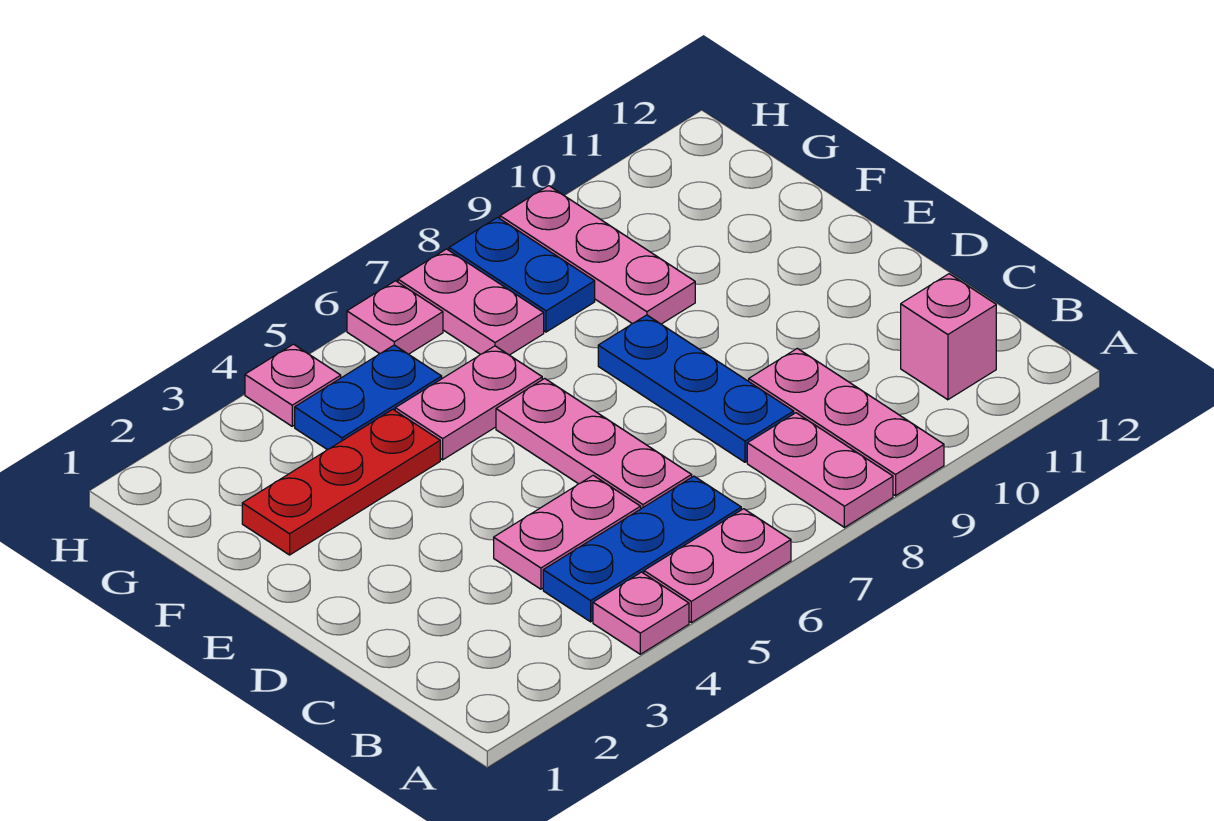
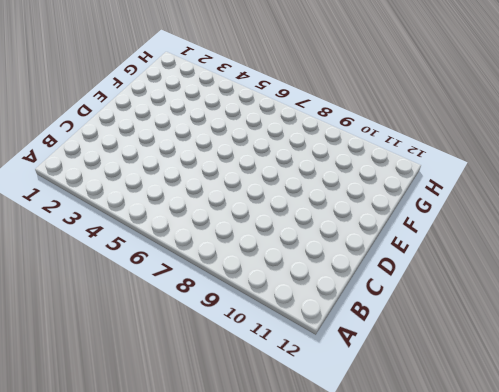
none -> pink 1x1 plate [593,572,689,654]
none -> pink 1x2 plate [644,509,791,623]
none -> pink 1x2 plate [747,413,893,527]

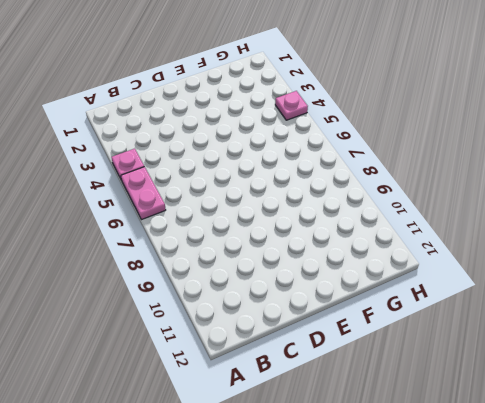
none -> pink 1x2 plate [747,413,893,527]
none -> pink 1x3 plate [749,348,944,496]
none -> blue 1x3 plate [543,476,741,622]

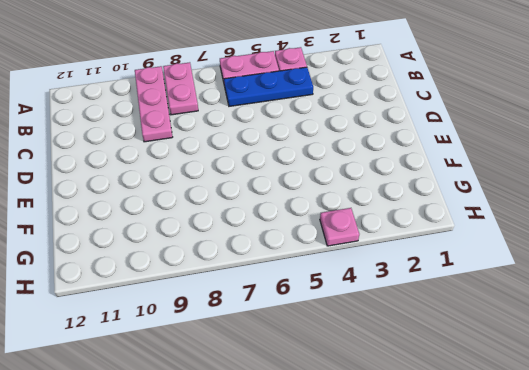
none -> pink 1x1 brick [901,274,996,400]
none -> pink 1x2 plate [494,475,641,589]
none -> pink 1x3 plate [496,379,692,509]

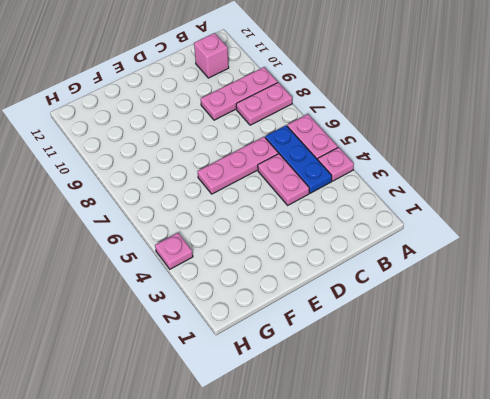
none -> blue 1x3 plate [598,315,794,462]
none -> red 1x3 plate [242,410,440,555]
none -> pink 1x2 plate [395,346,543,460]

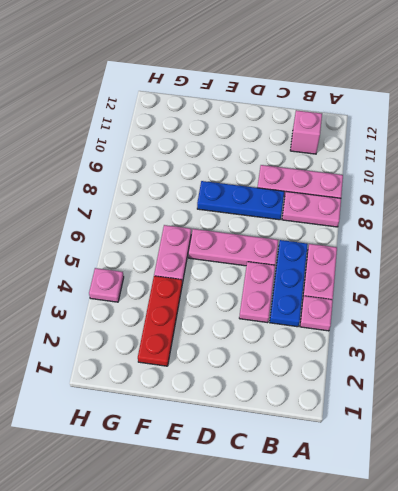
none -> pink 1x3 plate [500,186,695,324]
none -> blue 1x2 plate [295,345,442,450]
none -> pink 1x2 plate [398,249,544,355]

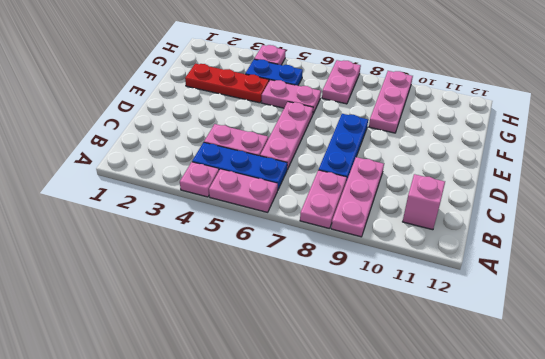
none -> blue 1x2 plate [449,217,595,332]
none -> pink 1x1 plate [347,281,443,354]

